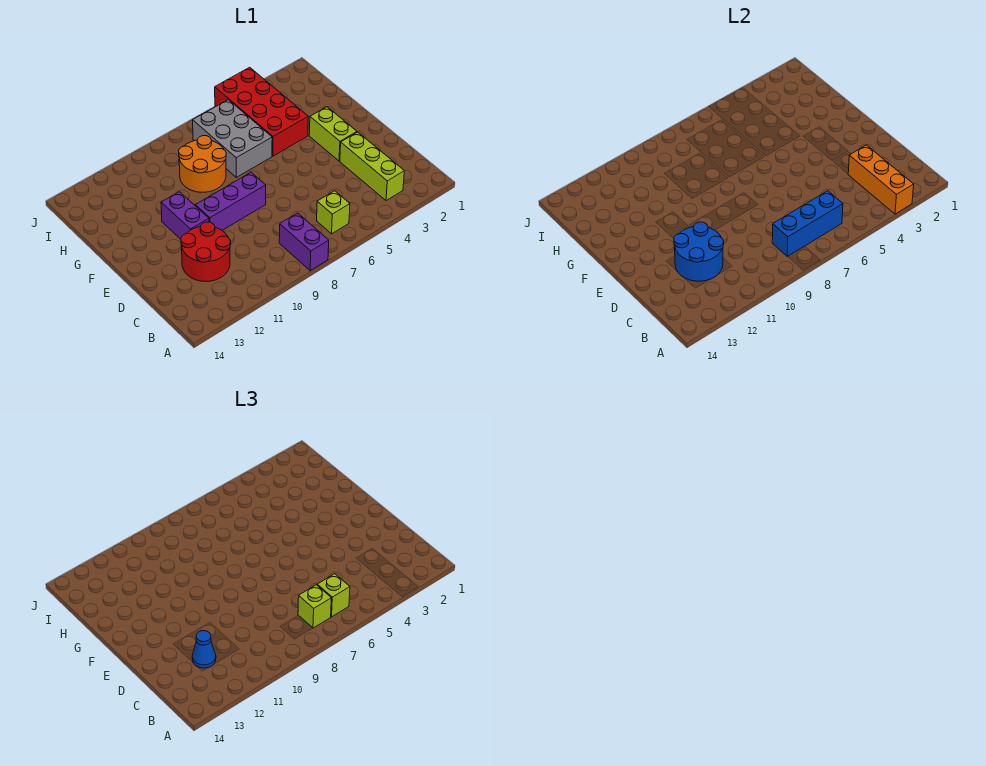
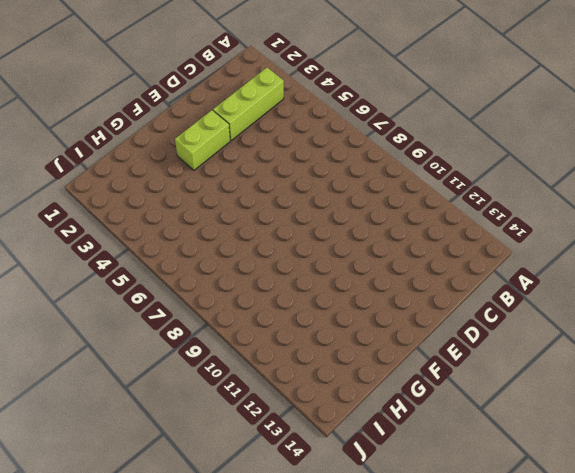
none -> purple 1x2 brick [279,213,329,271]
none -> lime 1x1 brick [317,191,350,234]
none -> red 2x2 round brick [181,222,231,281]

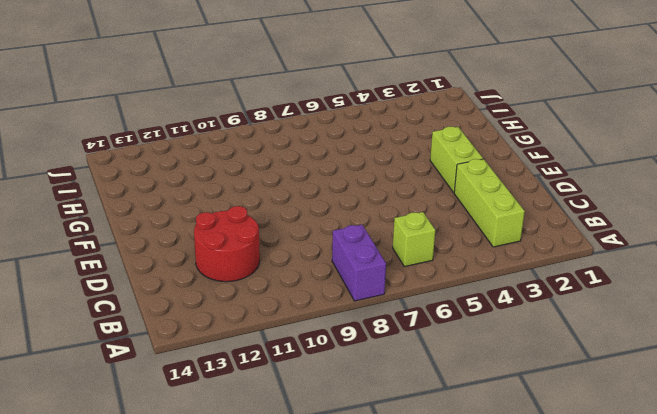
none -> purple 1x3 brick [195,172,266,230]
none -> purple 1x2 brick [161,192,209,239]
none -> red 2x4 brick [215,67,308,156]

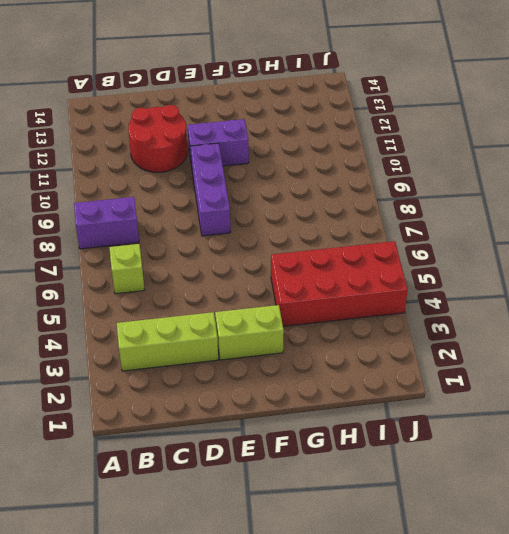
none -> grey 2x3 brick [193,100,272,177]
none -> orange 2x2 round brick [179,136,226,192]
none -> orange 1x3 brick [848,145,914,214]

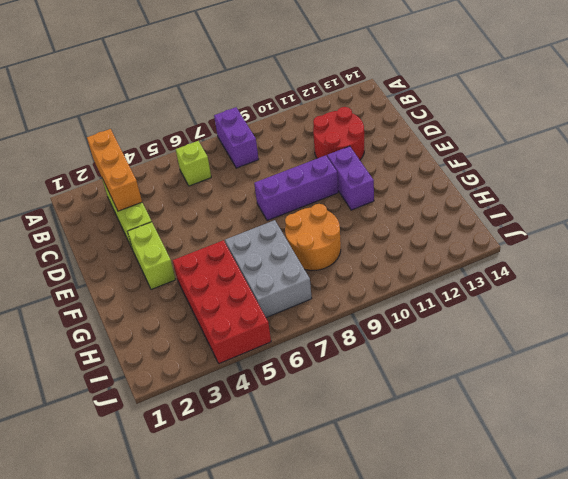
none -> blue 1x3 brick [772,191,843,257]
none -> blue 2x2 round brick [674,222,724,281]
none -> lime 1x1 brick [317,574,350,617]

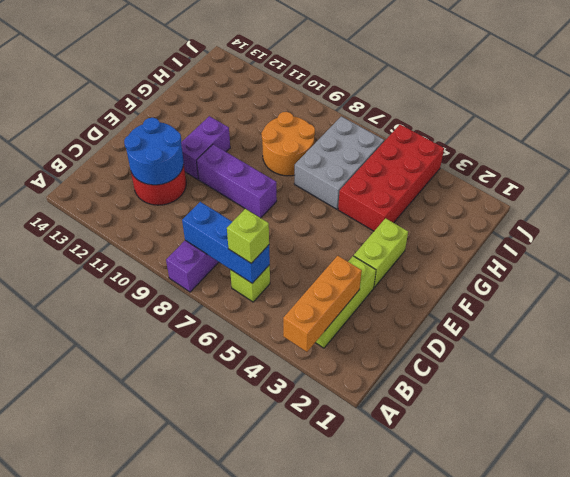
none -> lime 1x1 brick [298,585,331,628]
none -> blue 1x1 cone [192,631,216,668]

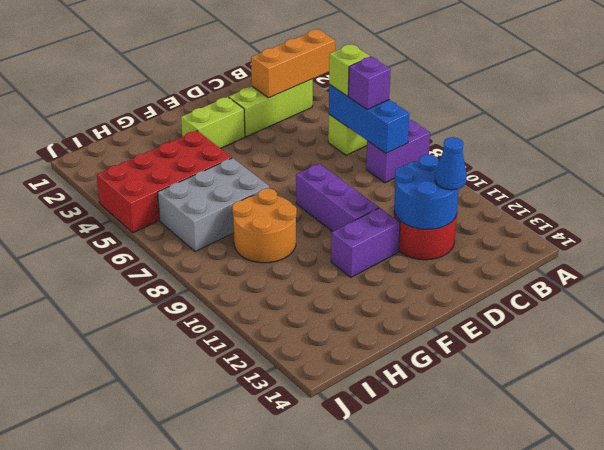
purple 1x1 brick [348,57,391,109] -> lime 1x1 brick [298,585,331,628]

